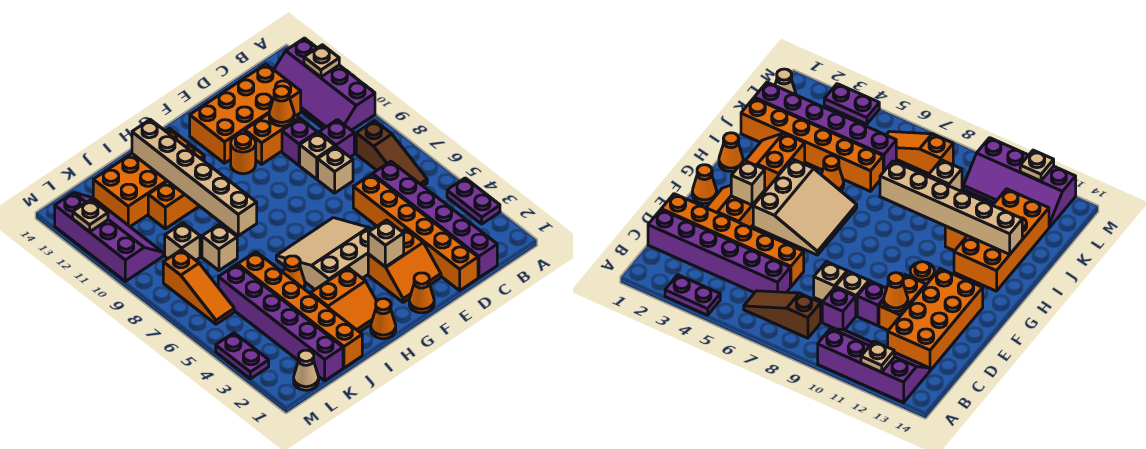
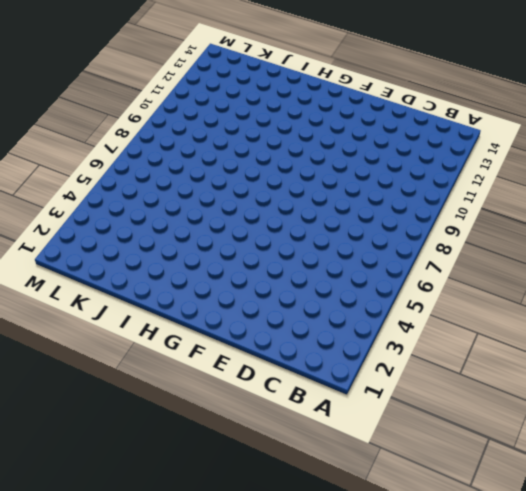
none -> purple 1x2 plate [447,178,500,224]
none -> purple 2x4 slope [274,38,375,130]
none -> brown 1x3 slope [356,121,427,186]
none -> purple 1x6 brick [373,162,497,278]

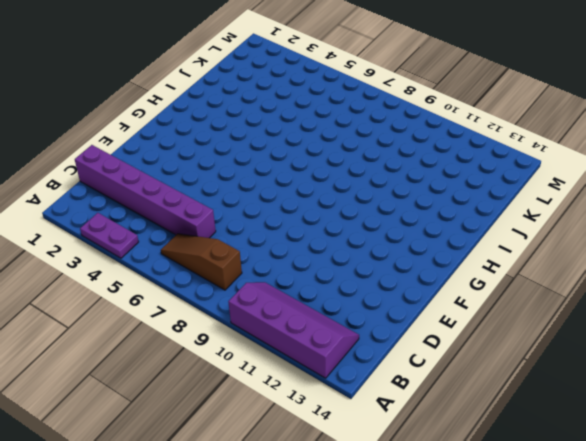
none -> purple 1x1 brick [319,120,354,157]
none -> orange 2x4 brick [190,64,301,163]
none -> orange 1x6 brick [353,174,478,290]
none -> tan 1x1 brick [318,147,353,193]

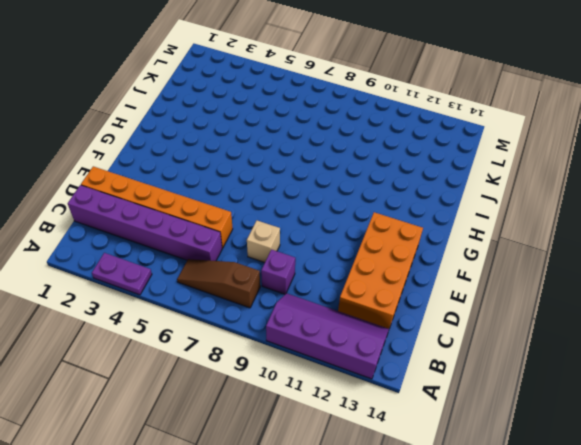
none -> tan 1x1 brick [300,133,335,179]
none -> purple 1x1 brick [282,119,317,165]
none -> orange 1x2 brick [245,114,299,164]
none -> orange 2x2 slope [368,229,441,302]

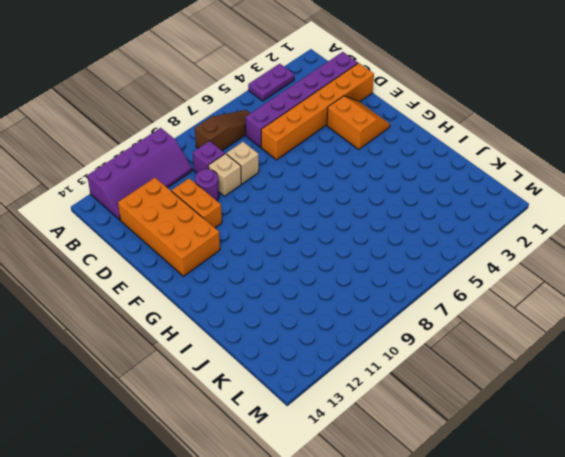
purple 1x1 round brick [195,169,219,201] -> purple 1x1 brick [282,119,317,165]
none -> orange 1x1 cone [409,273,434,313]
none -> tan 3x3 slope [276,218,371,289]
none -> orange 1x1 round brick [231,134,256,174]
none -> orange 1x1 cone [371,299,396,339]

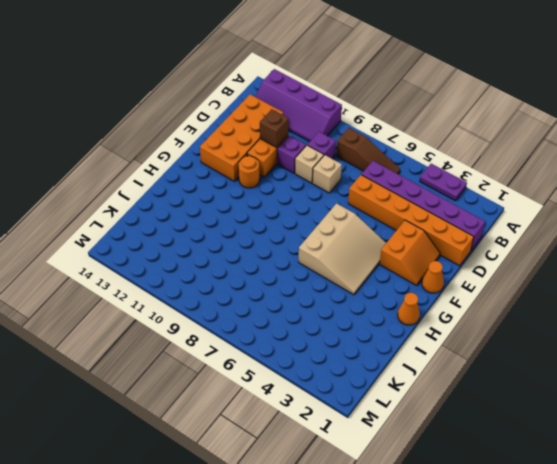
brown 1x1 brick [260,109,289,147] -> orange 1x1 cone [269,86,294,126]
tan 3x3 slope [299,203,386,295] -> tan 3x3 slope turned to [276,218,371,289]
none -> orange 2x2 slope [311,268,377,332]
none -> orange 2x4 brick [93,129,204,226]
none -> orange 1x1 cone [283,256,305,289]
none -> orange 1x2 brick [148,181,199,229]

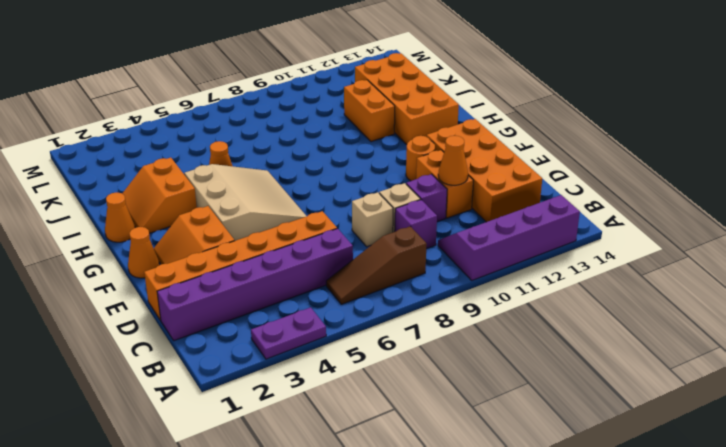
none -> orange 1x6 brick [238,252,362,368]
none -> tan 1x1 brick [202,224,237,270]
none -> purple 1x6 brick [218,265,343,381]
none -> tan 1x1 brick [165,223,200,260]

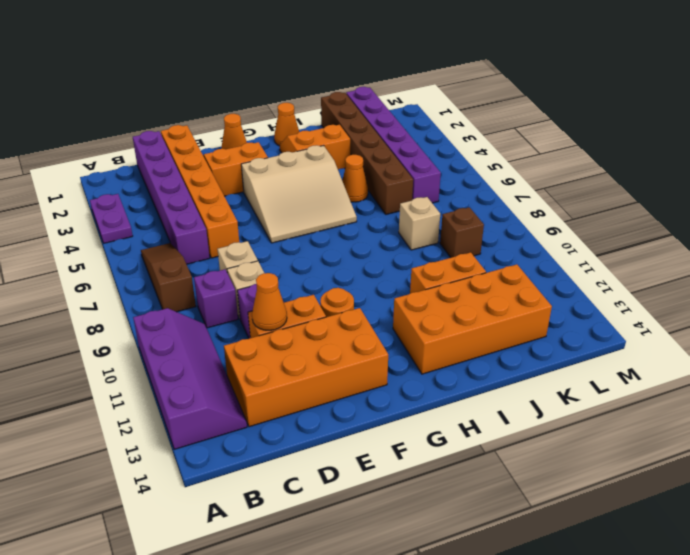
brown 1x6 brick [321,92,413,214] -> orange 1x6 brick [238,252,362,368]
brown 1x1 brick [440,207,484,258] -> tan 1x1 brick [165,223,200,260]
none -> tan 1x1 cone [294,350,319,390]
none -> orange 1x3 slope [163,250,234,324]
none -> purple 2x4 slope [55,193,163,281]
none -> purple 1x2 plate [216,333,269,379]

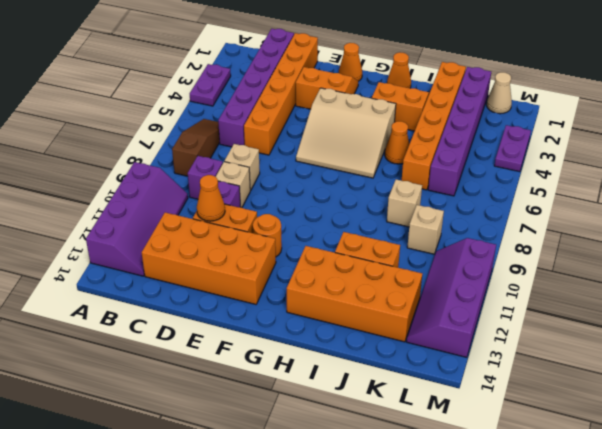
none -> orange 1x3 slope [163,250,234,324]
none -> tan 1x1 plate [304,45,339,77]
none -> tan 1x1 brick [368,220,404,267]
none -> tan 1x6 brick [132,120,257,236]

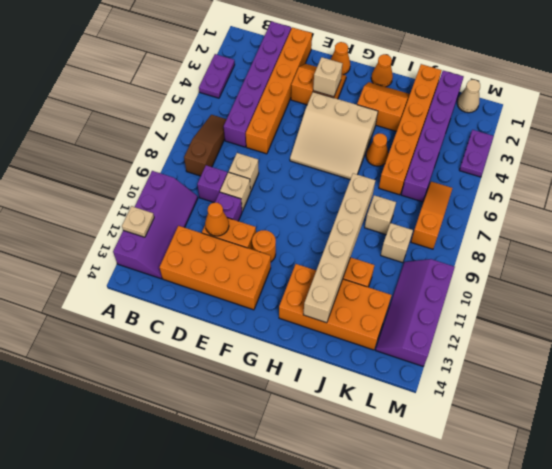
none -> tan 1x1 plate [73,200,108,232]

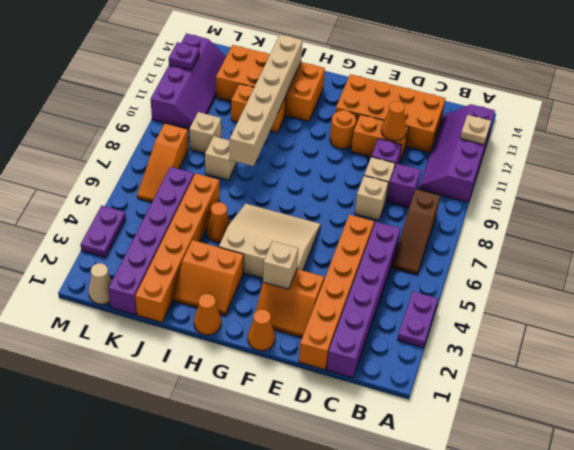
purple 1x1 plate [169,42,199,70] -> tan 1x1 plate [73,200,108,232]

